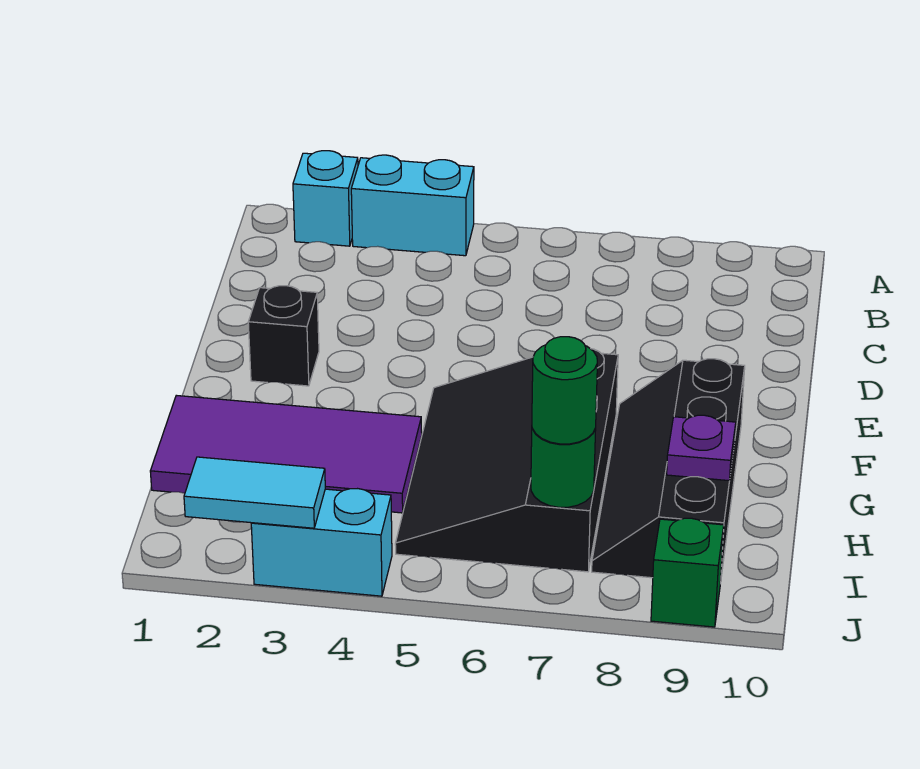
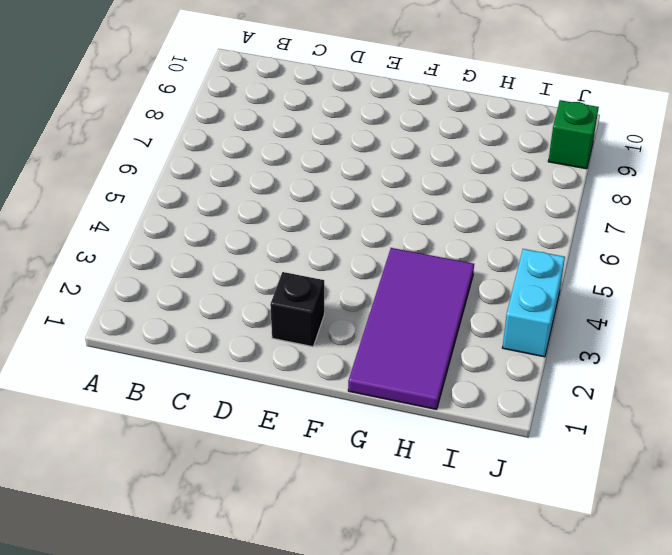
none -> cyan 1x1 brick [293,151,358,246]
none -> cyan 1x2 brick [351,155,474,256]
none -> black 3x4 slope [395,349,618,572]

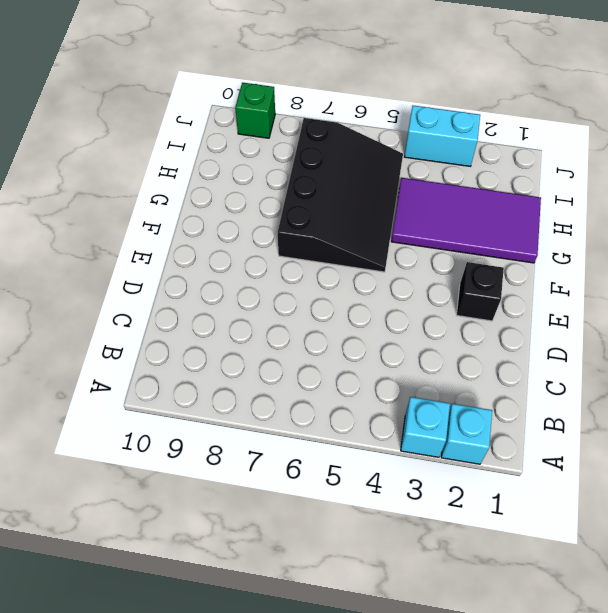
cyan 1x1 brick [401,397,450,457] -> cyan 1x2 brick [351,155,474,256]
none -> black 2x4 slope [592,359,745,584]
none -> purple 1x1 plate [667,415,736,481]
none -> green 1x1 round brick [531,428,596,507]

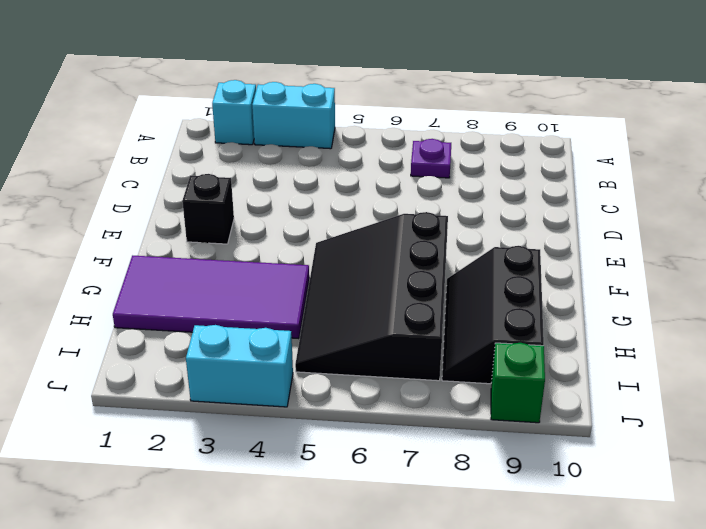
purple 1x1 plate [411,139,451,178] -> purple 1x1 plate moved to [667,415,736,481]
black 2x3 slope [442,246,544,384] -> black 2x4 slope [592,359,745,584]
none -> green 1x1 round brick [531,428,596,507]
none -> cyan 1x2 tile [184,457,325,528]
none -> green 1x1 round brick [532,337,597,444]

